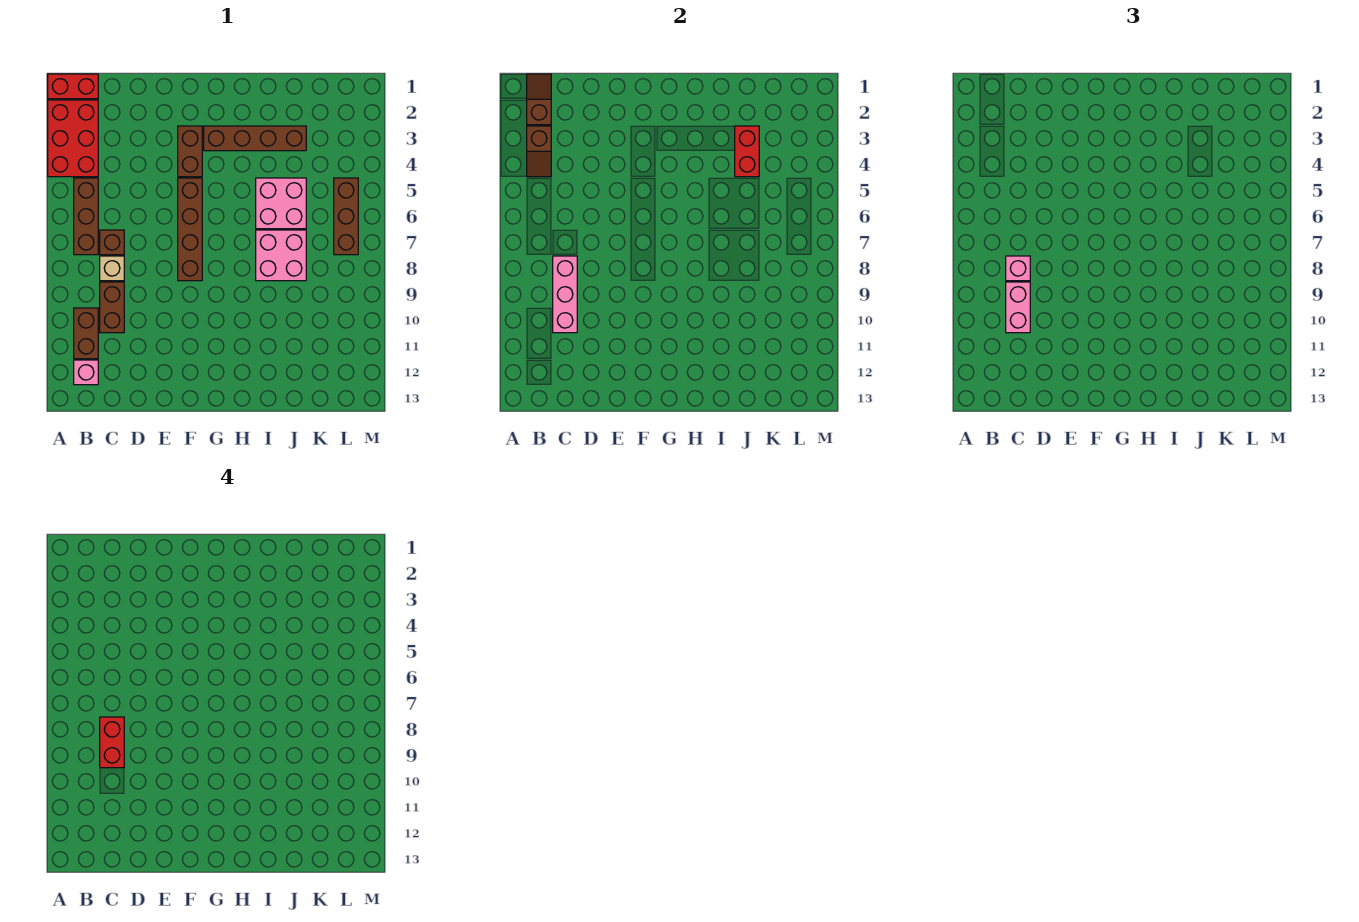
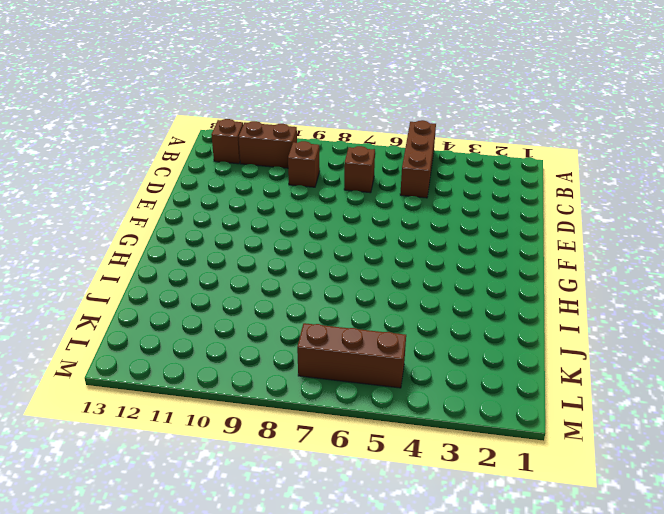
brown 1x3 brick [400,120,436,198] -> brown 1x3 brick turned to [74,178,98,255]
brown 1x1 brick [211,119,243,164] -> pink 1x1 brick [74,360,98,385]
brown 1x1 brick [288,141,320,187] -> brown 1x2 brick [100,282,124,333]
none -> red 1x2 brick [48,74,98,99]
none -> red 2x3 brick [48,100,98,177]
none -> tan 1x1 brick [100,256,124,281]

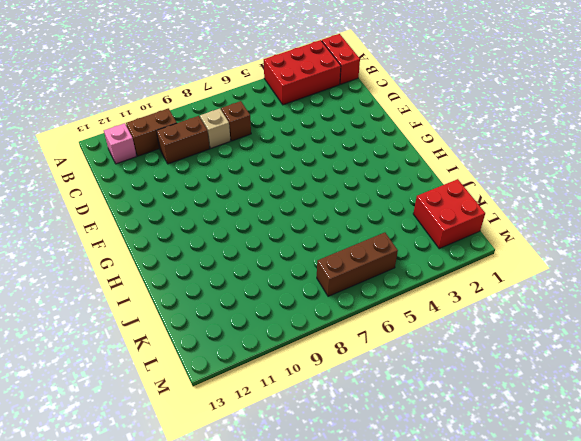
red 2x2 brick [413,179,485,249] -> none
none -> brown 1x3 brick [74,178,98,255]
none -> brown 1x2 brick [178,126,202,177]
none -> brown 1x4 brick [178,178,202,281]

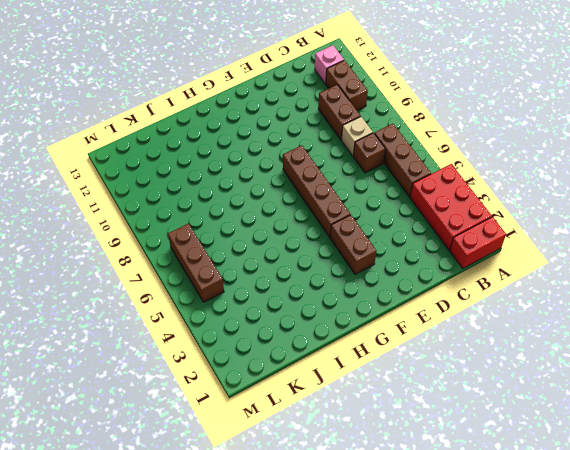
none -> brown 1x4 brick [204,126,306,151]
none -> pink 2x2 brick [256,178,306,229]
none -> pink 2x2 brick [256,230,306,281]

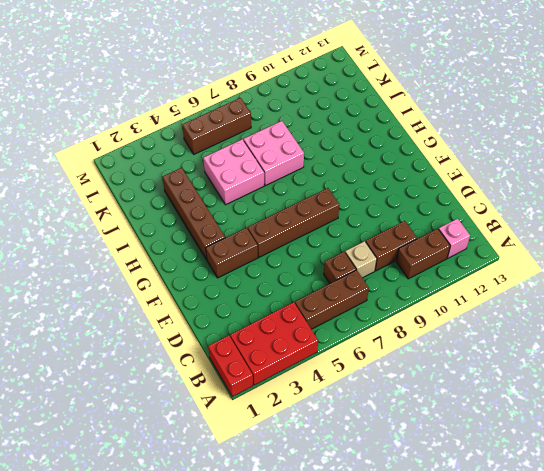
none -> brown 1x2 slope [527,74,551,125]
none -> brown 1x2 slope [527,126,551,177]
none -> pink 1x3 brick [553,256,577,333]

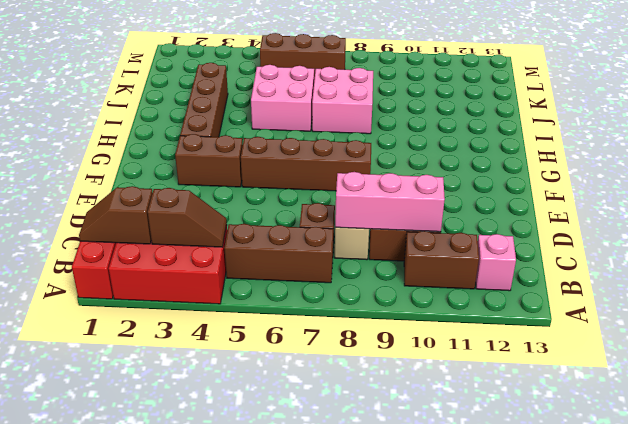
none -> red 1x2 brick [735,126,759,177]
none -> pink 1x1 brick [1006,256,1030,281]
none -> pink 1x2 brick [1006,282,1030,333]

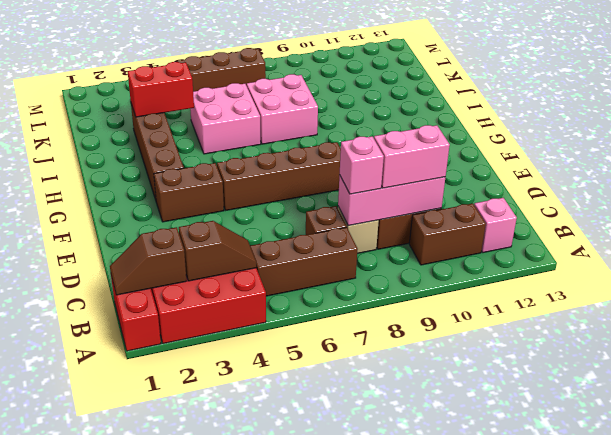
none -> red 1x2 brick [100,717,124,768]

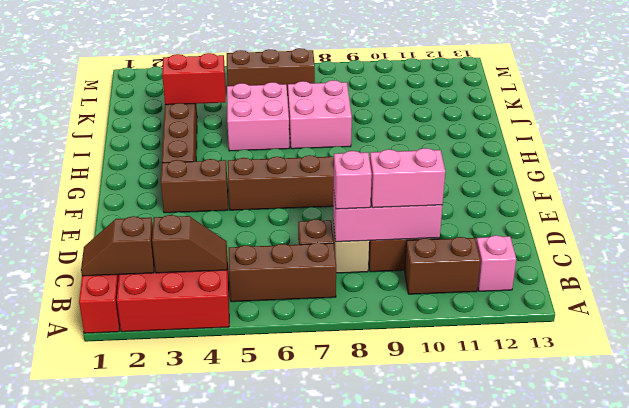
none -> red 1x2 brick [100,717,124,768]

